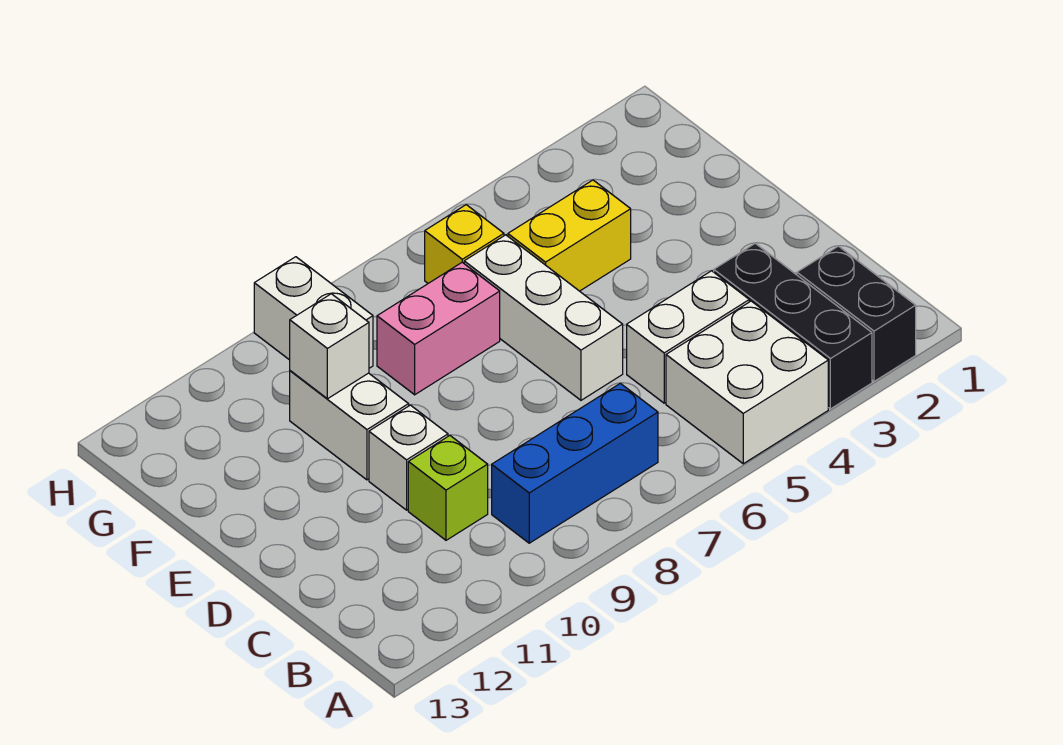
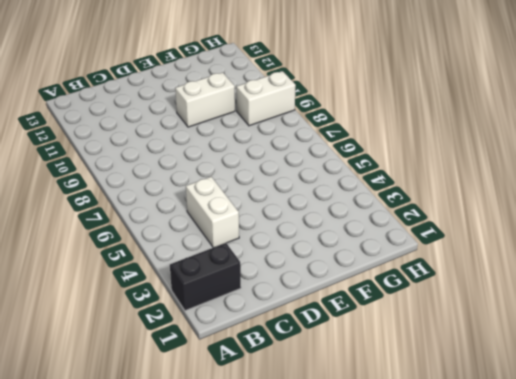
none -> black 1x3 brick [714,243,872,409]
none -> white 2x2 brick [666,301,828,464]
none -> blue 1x3 brick [492,383,658,543]

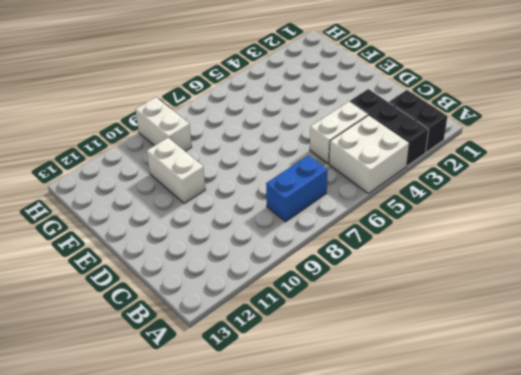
blue 1x2 brick [266,155,328,222] -> blue 1x3 brick [492,383,658,543]
none -> lime 1x1 brick [408,436,488,540]
none -> white 1x3 brick [464,235,623,400]
none -> white 1x1 brick [369,405,448,510]

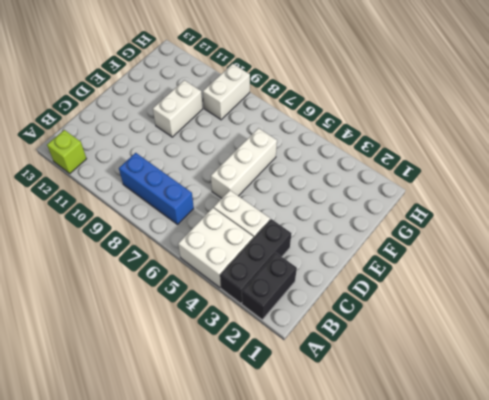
lime 1x1 brick [47,130,87,173] -> lime 1x1 brick moved to [408,436,488,540]
none -> white 1x1 brick [369,405,448,510]
none -> yellow 1x2 brick [508,180,631,291]
none -> pink 1x2 brick [377,262,500,395]

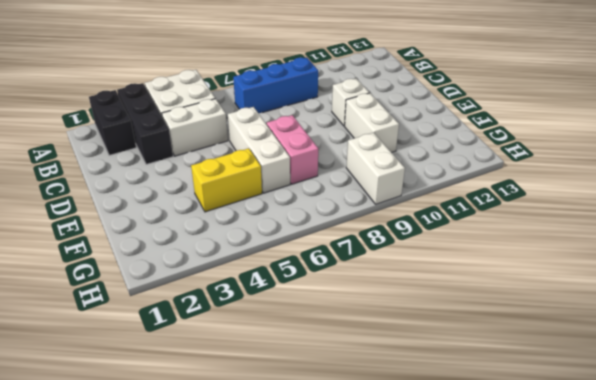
pink 1x2 brick [267,115,318,184] -> pink 1x2 brick turned to [377,262,500,395]
none -> lime 1x1 brick [408,436,488,540]
none -> yellow 1x1 brick [425,205,504,283]
none -> white 1x1 brick [290,294,369,399]

